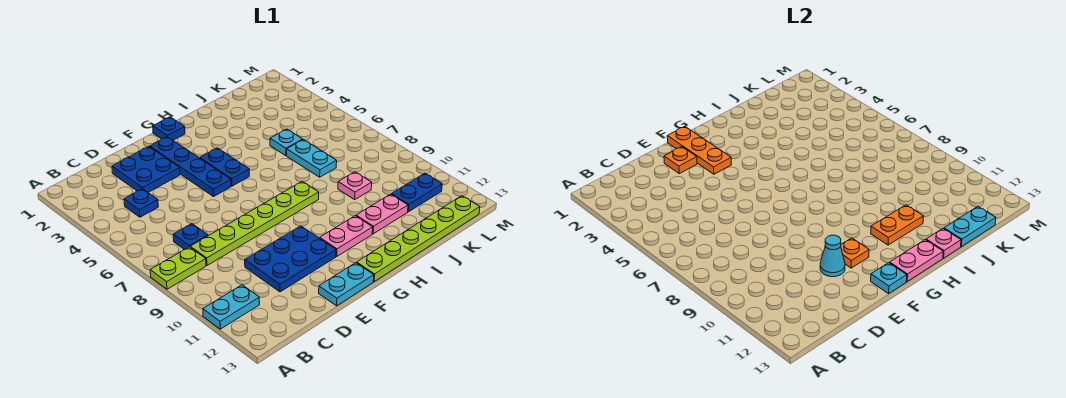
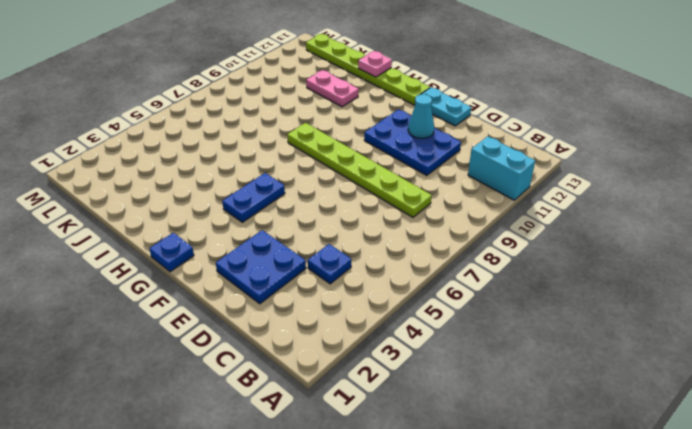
cyan 1x2 brick [468,136,535,200] -> cyan 1x2 plate [203,285,260,329]
none -> lime 1x2 plate [150,247,206,289]
none -> blue 1x1 plate [173,224,208,250]
none -> blue 1x4 plate [150,137,231,197]

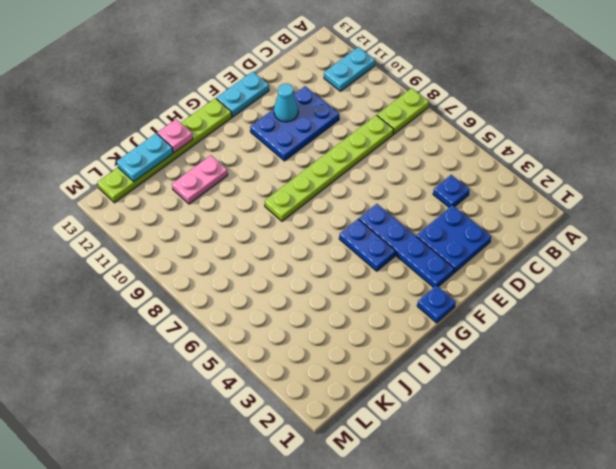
none -> blue 1x1 plate [173,224,208,250]
none -> pink 1x2 plate [320,216,373,256]
none -> cyan 1x1 plate [270,129,303,156]

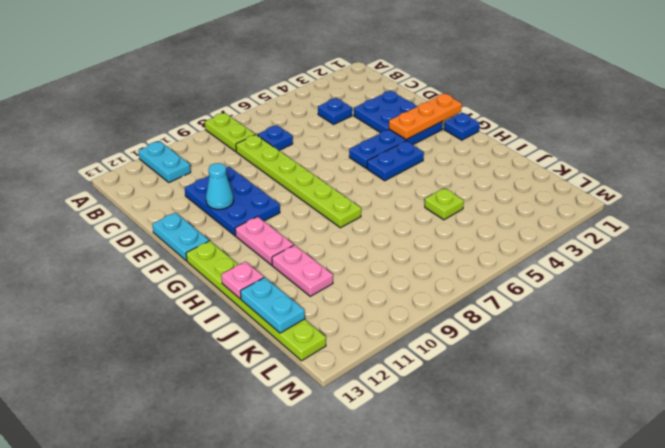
lime 1x1 plate [425,188,464,220] -> cyan 1x1 plate [270,129,303,156]
none -> cyan 1x2 plate [287,140,337,177]
none -> pink 1x1 plate [338,172,372,199]
none -> blue 1x2 plate [391,173,442,212]

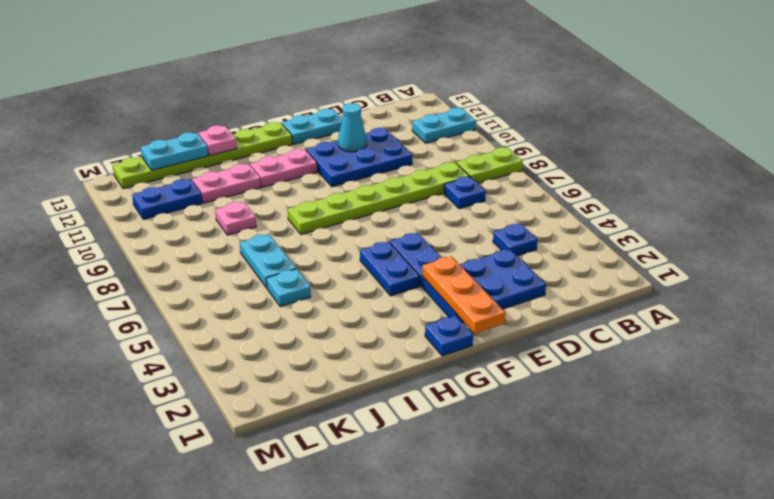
none -> orange 1x1 plate [664,147,697,174]
none -> orange 1x1 plate [841,238,869,268]
none -> cyan 1x1 plate [871,263,907,294]

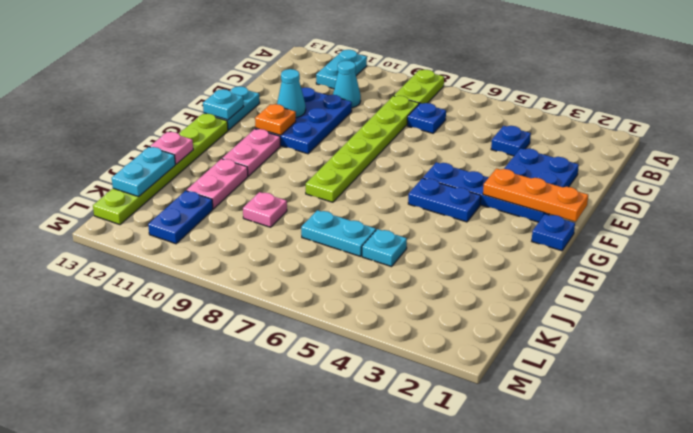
cyan 1x1 cone [333,61,361,108] -> none
none -> orange 1x1 plate [664,147,697,174]
none -> pink 1x2 plate [890,240,943,281]
none -> orange 1x2 plate [871,205,923,245]

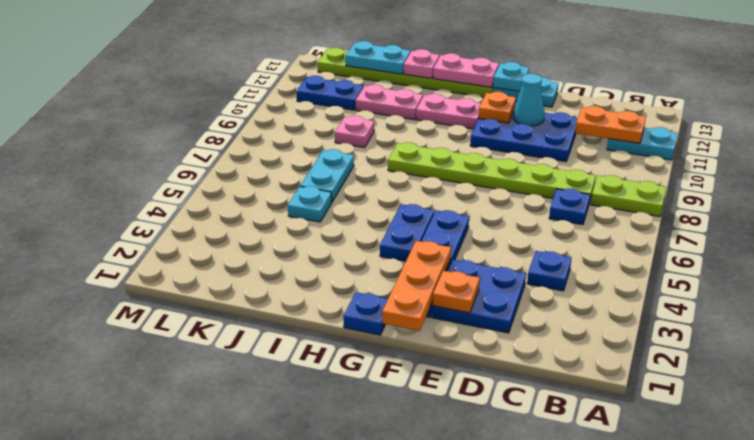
orange 1x2 plate [575,106,646,143] -> orange 1x2 plate moved to [871,205,923,245]

